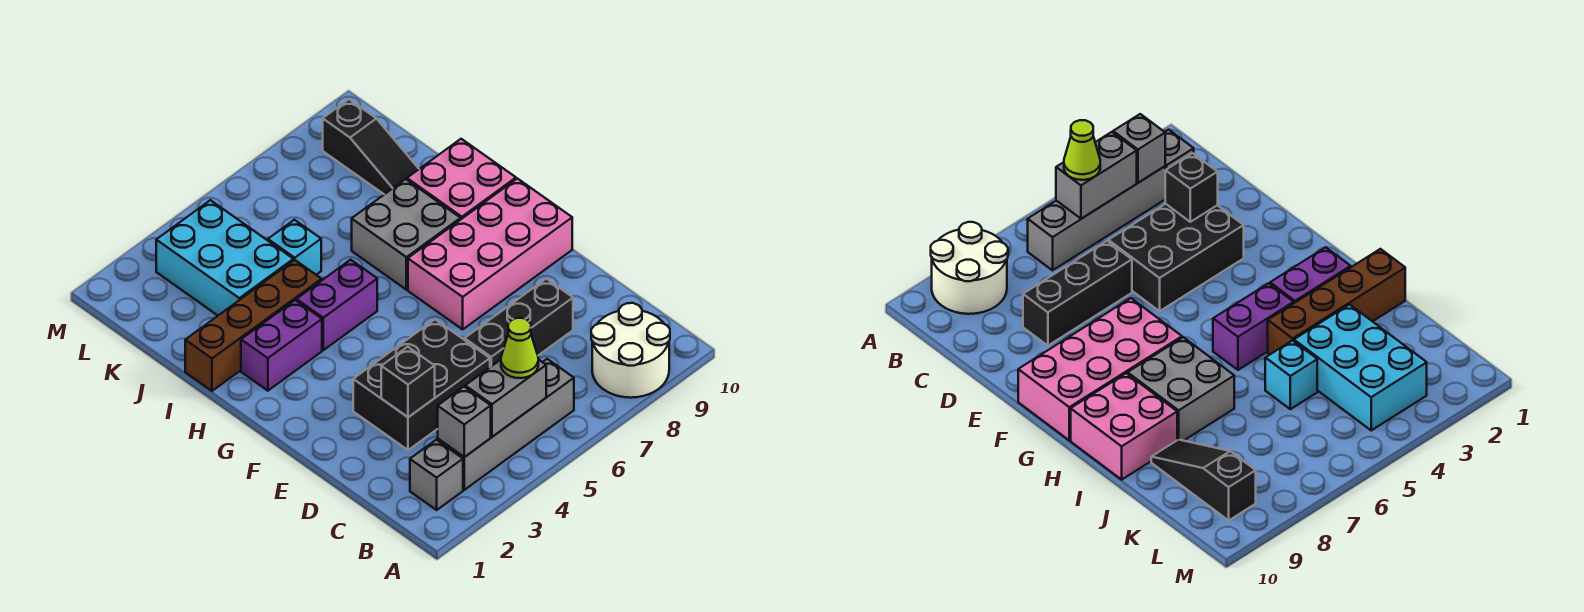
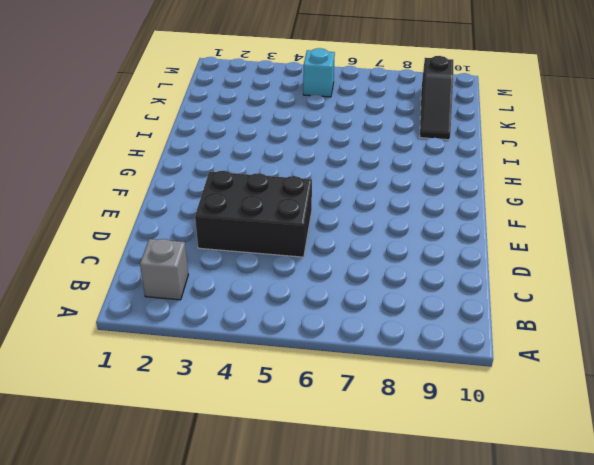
cyan 1x1 brick [303,48,335,97] -> cyan 1x1 brick moved to [268,220,321,275]
none -> white 2x2 round brick [591,303,670,398]
none -> grey 1x4 brick [438,359,574,490]
none -> black 1x3 brick [465,279,573,367]

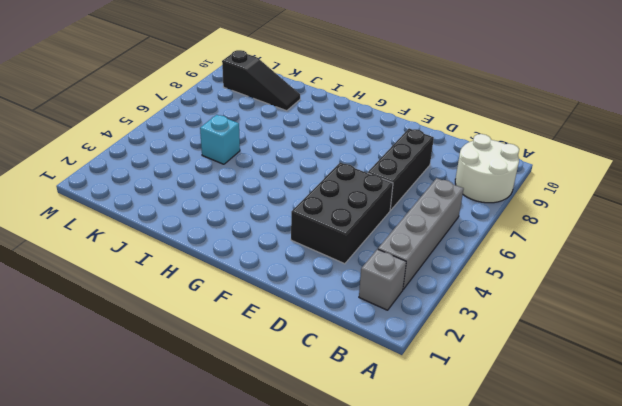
none -> pink 2x4 brick [408,179,572,329]
none -> purple 1x2 brick [241,300,322,391]
none -> purple 1x2 brick [297,260,377,350]

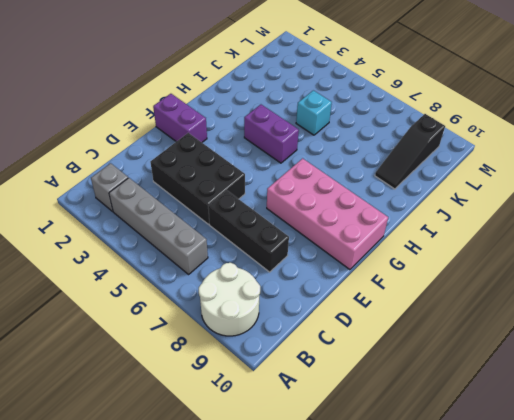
purple 1x2 brick [153,94,207,142] -> purple 1x2 brick moved to [241,300,322,391]
none -> grey 2x2 brick [352,179,461,290]
none -> pink 2x2 brick [407,139,516,219]
none -> brown 1x4 brick [185,260,322,391]

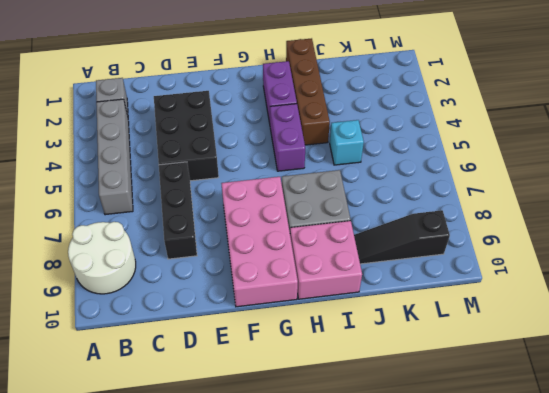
none -> cyan 2x3 brick [156,200,293,315]
none -> grey 1x1 brick [438,387,491,457]
none -> grey 1x2 brick [465,359,546,437]

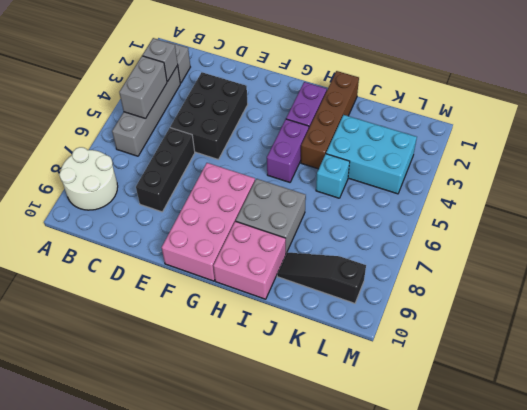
none -> black 1x1 brick [381,347,435,417]
none -> lime 1x1 cone [501,318,538,378]

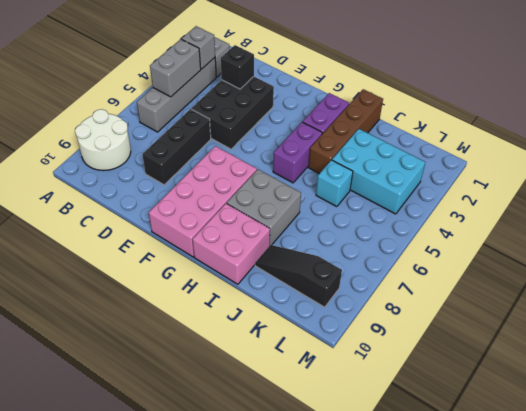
none -> lime 1x1 cone [501,318,538,378]

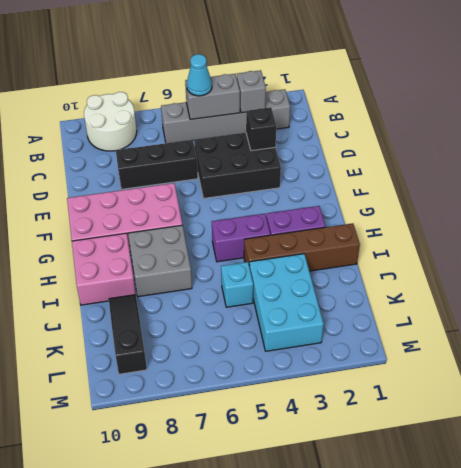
cyan 1x1 cone [187,54,212,96] -> lime 1x1 cone [501,318,538,378]

